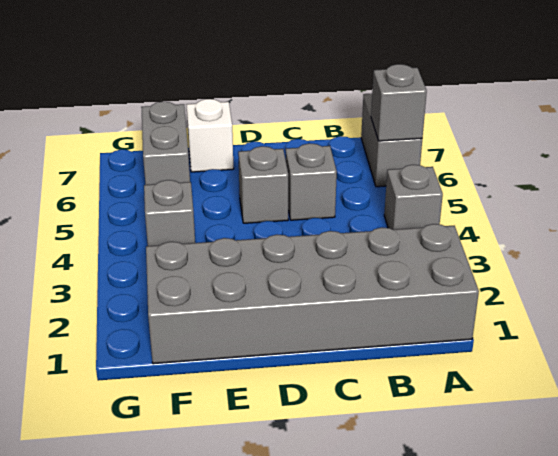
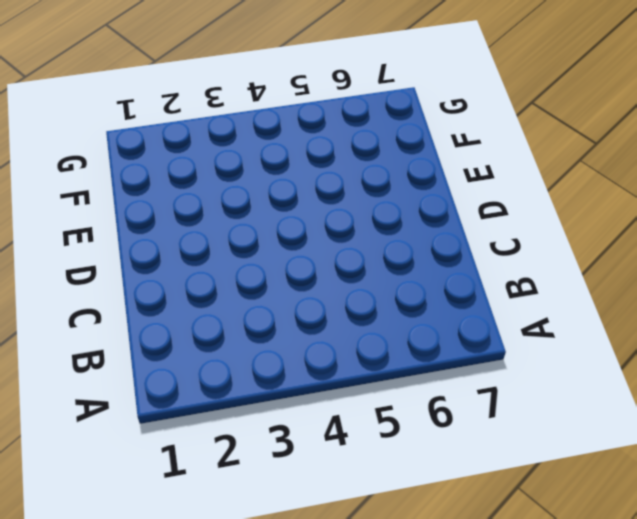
none -> grey 2x6 brick [146,224,479,364]
none -> grey 1x1 brick [384,165,443,230]

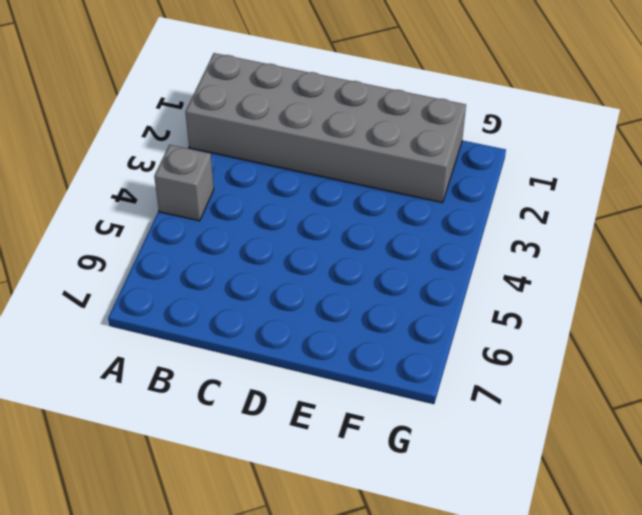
none -> grey 1x2 brick [361,93,422,187]
none -> grey 1x1 brick [286,143,337,220]

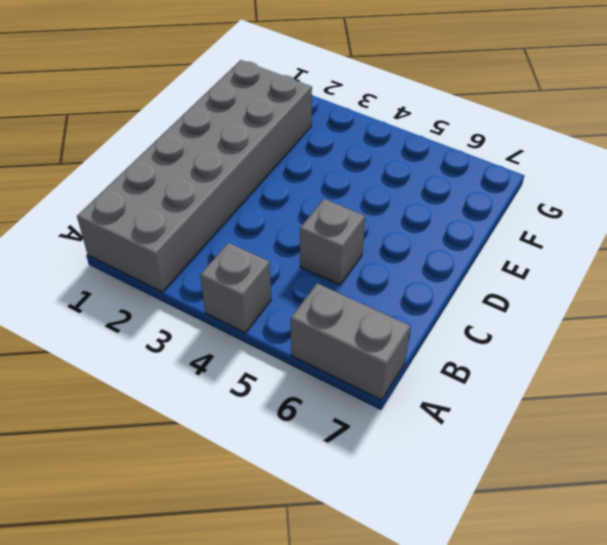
none -> grey 1x1 brick [238,146,288,223]
none -> white 1x1 brick [186,99,234,172]

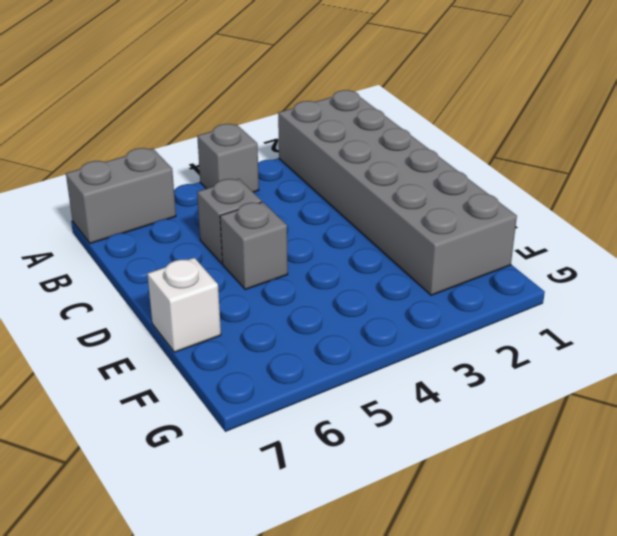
none -> grey 1x1 brick [144,180,195,246]
none -> grey 1x2 brick [141,101,190,185]

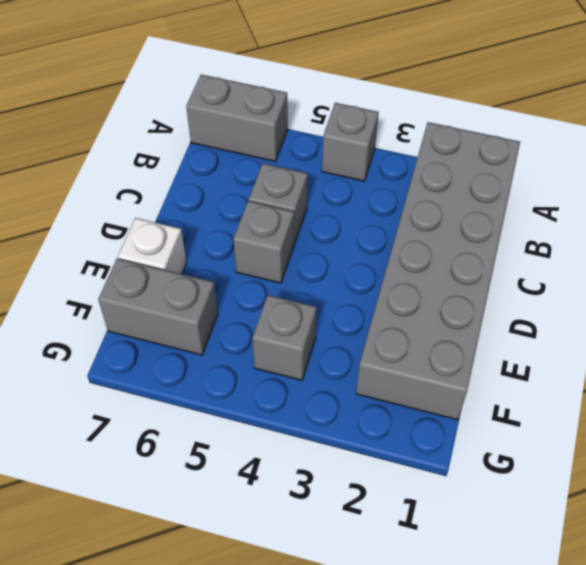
none -> grey 1x1 brick [371,64,427,141]

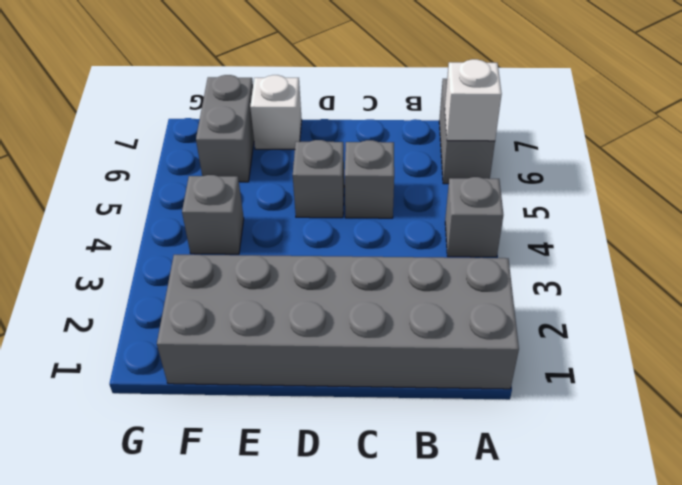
white 1x1 brick [445,59,502,141] -> grey 1x1 brick [371,64,427,141]

